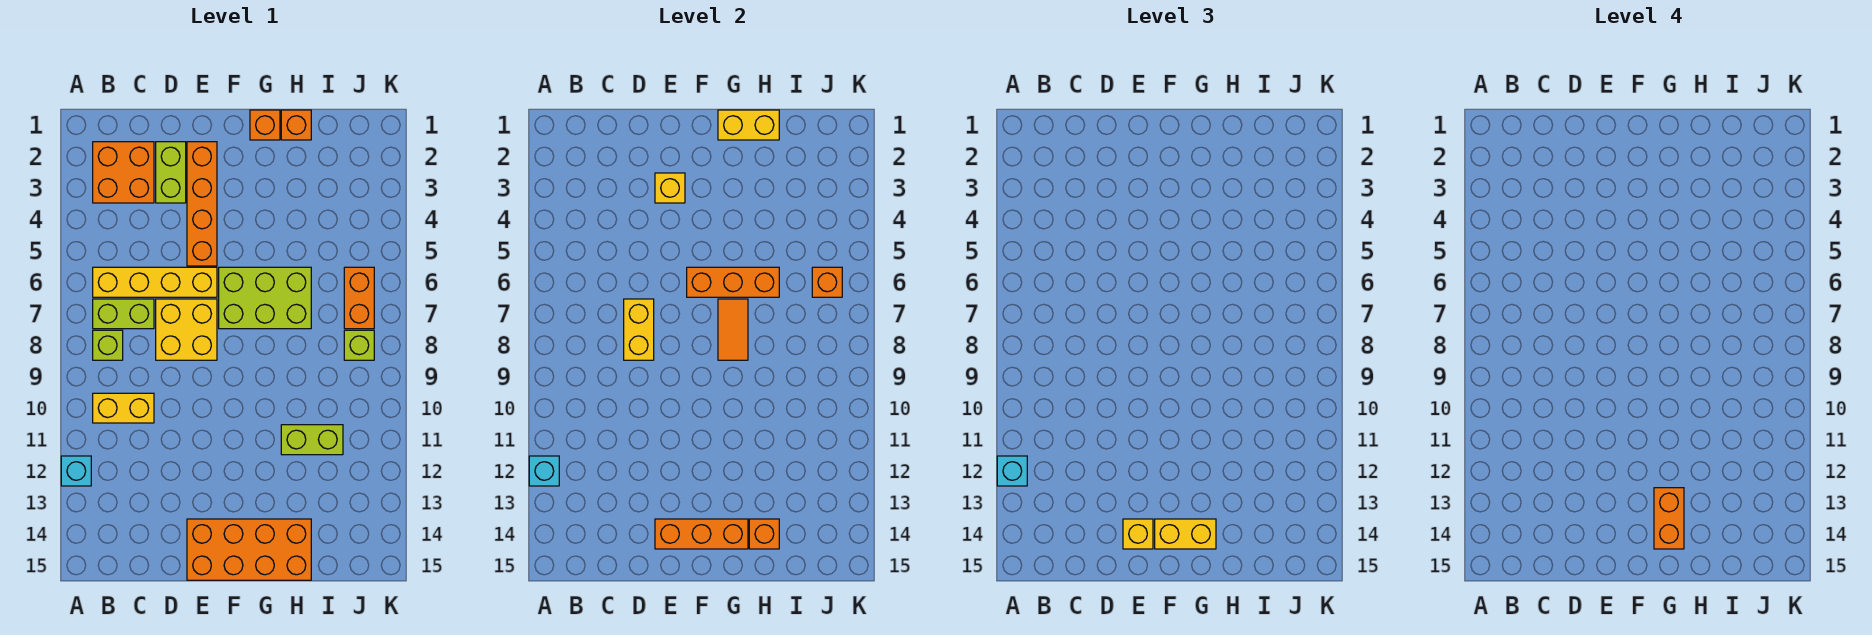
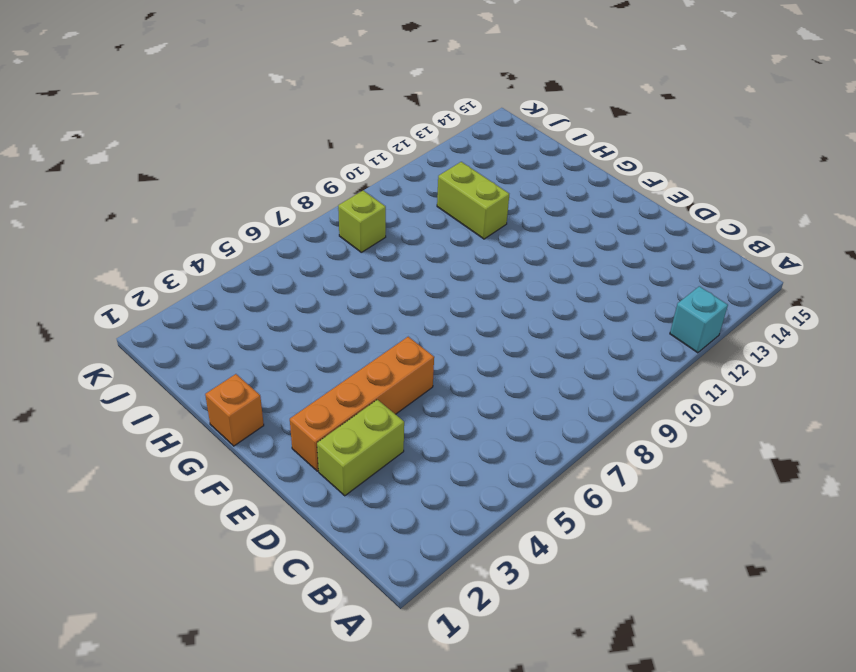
none -> orange 2x2 brick [93,142,154,203]
none -> yellow 1x4 brick [93,267,217,297]
none -> lime 1x2 brick [93,299,154,329]

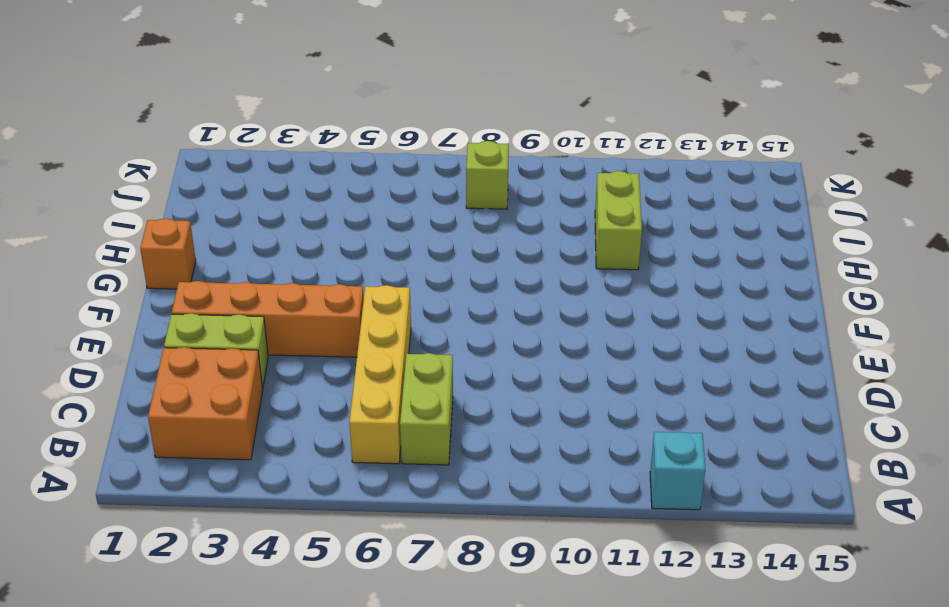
none -> lime 1x1 brick [93,330,123,360]
none -> yellow 1x2 brick [93,393,154,423]
none -> yellow 2x2 brick [156,299,217,360]

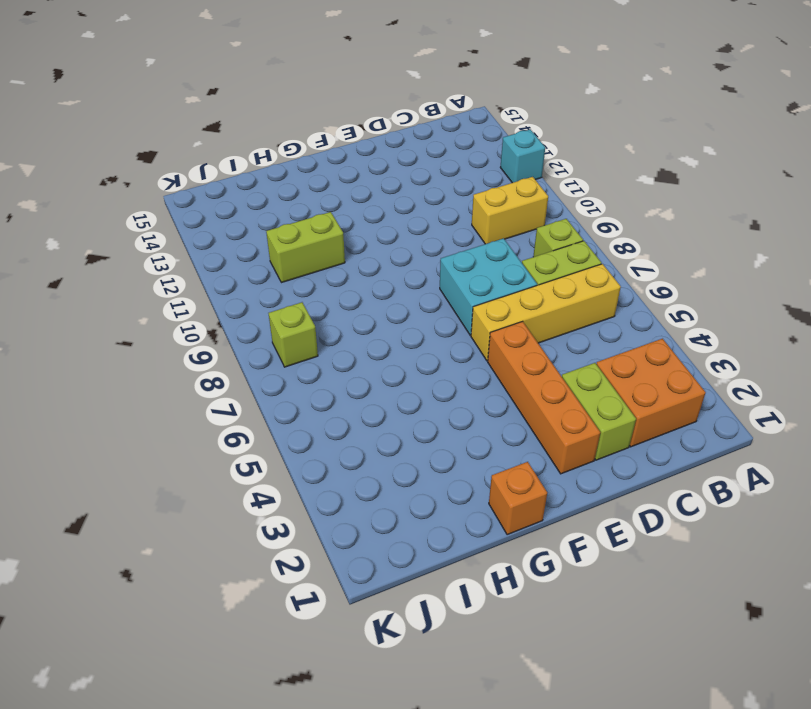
cyan 2x2 brick [440,238,537,335] -> yellow 2x2 brick [156,299,217,360]
none -> orange 2x4 brick [187,519,311,580]
none -> lime 2x3 brick [219,267,311,329]
none -> orange 1x1 brick [281,110,311,140]

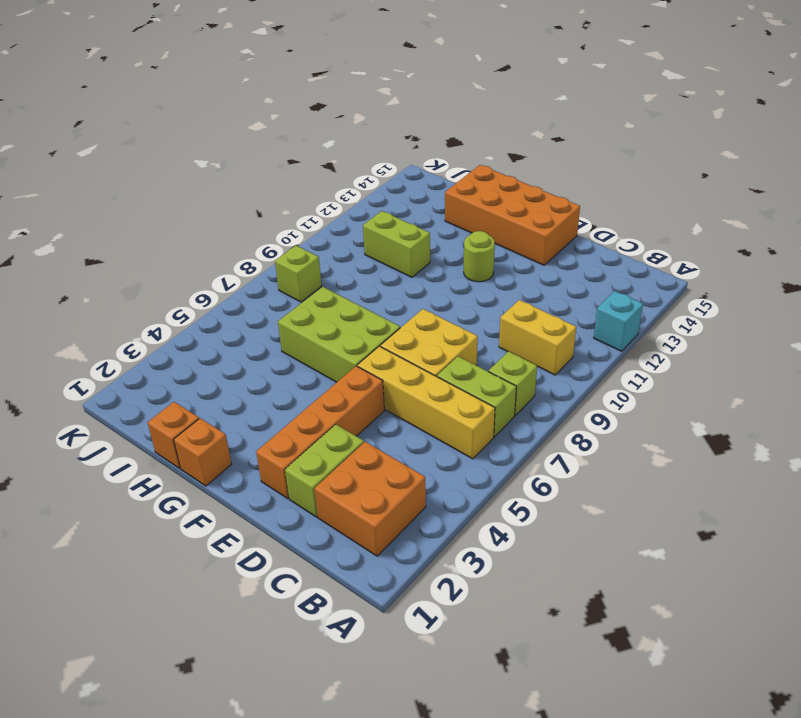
lime 1x1 round brick [464,231,495,282] -> none
none -> orange 1x2 brick [344,267,374,329]
none -> cyan 1x1 brick [529,456,559,486]
none -> yellow 1x2 brick [624,299,654,360]

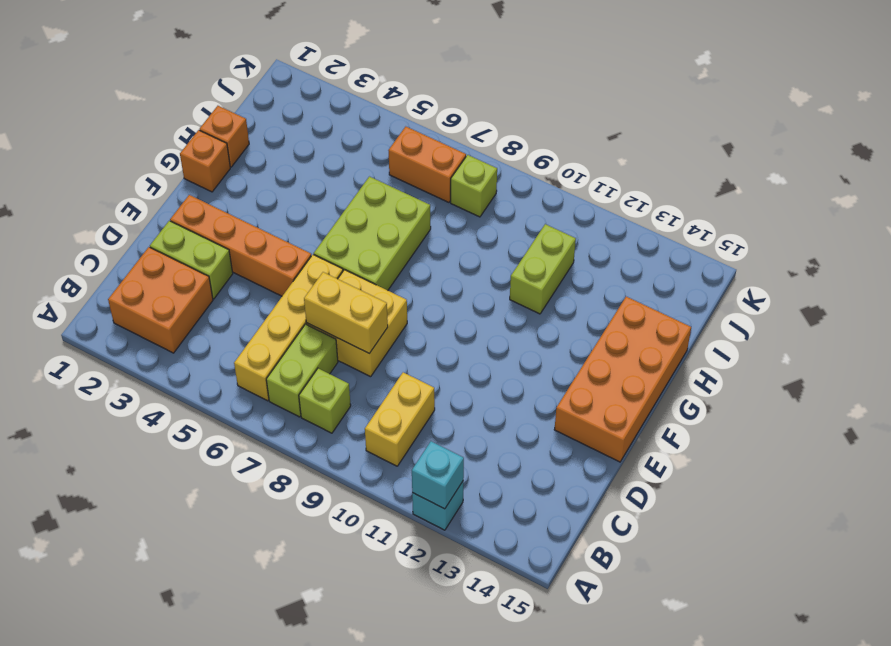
none -> yellow 1x1 brick [655,173,685,203]
none -> orange 1x3 brick [655,519,748,549]
none -> orange 1x3 brick [687,267,779,297]

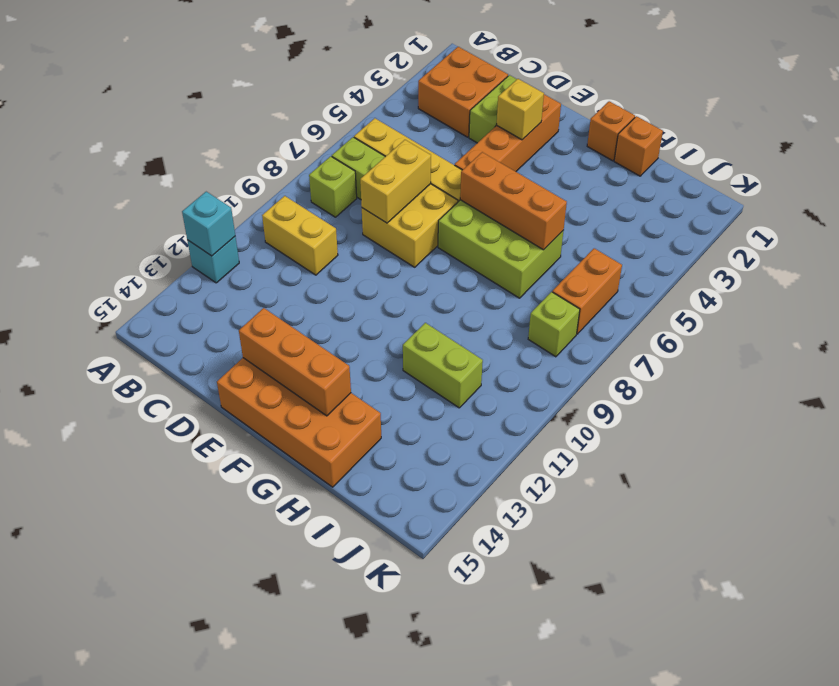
none -> yellow 1x2 brick [718,110,779,140]
none -> orange 1x2 tile [718,299,748,360]
none -> orange 1x1 brick [749,519,779,549]

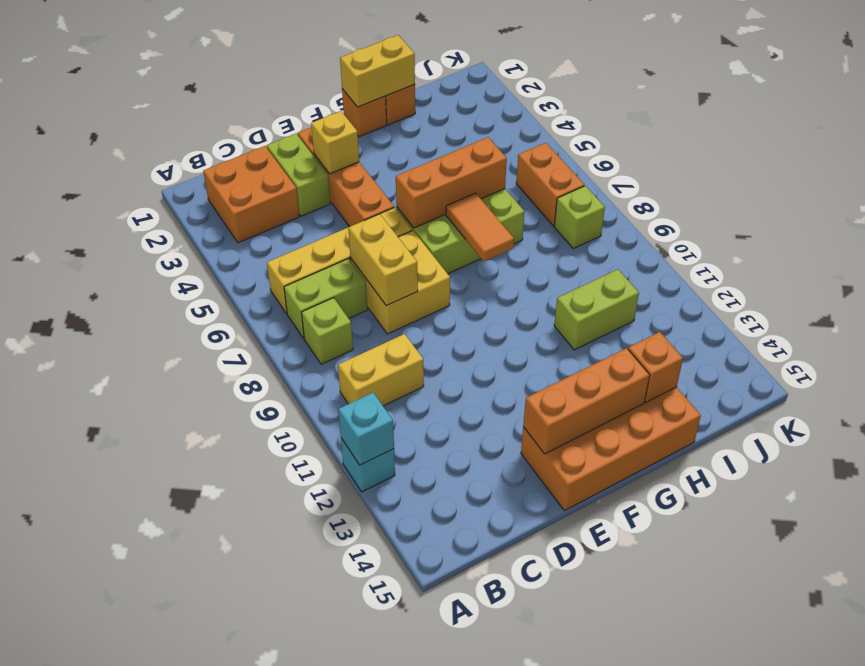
none -> orange 1x1 brick [812,267,842,297]
none -> cyan 1x1 brick [997,456,1027,486]
none -> yellow 1x1 brick [1123,519,1153,549]

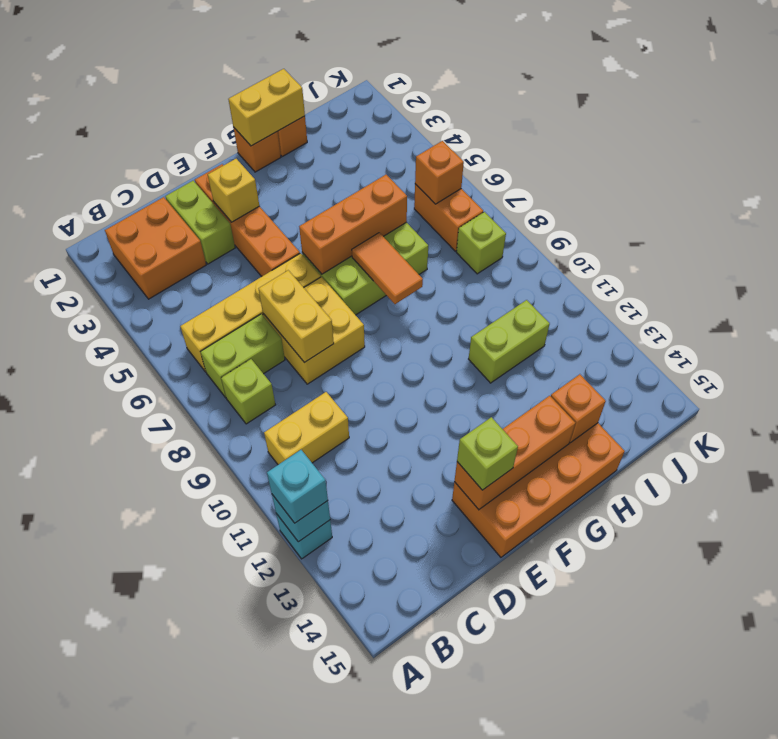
lime 1x1 brick [457,417,518,490] -> yellow 1x1 brick [1123,519,1153,549]
none -> yellow 1x2 brick [1155,519,1216,549]
none -> orange 1x2 brick [1654,488,1684,549]

